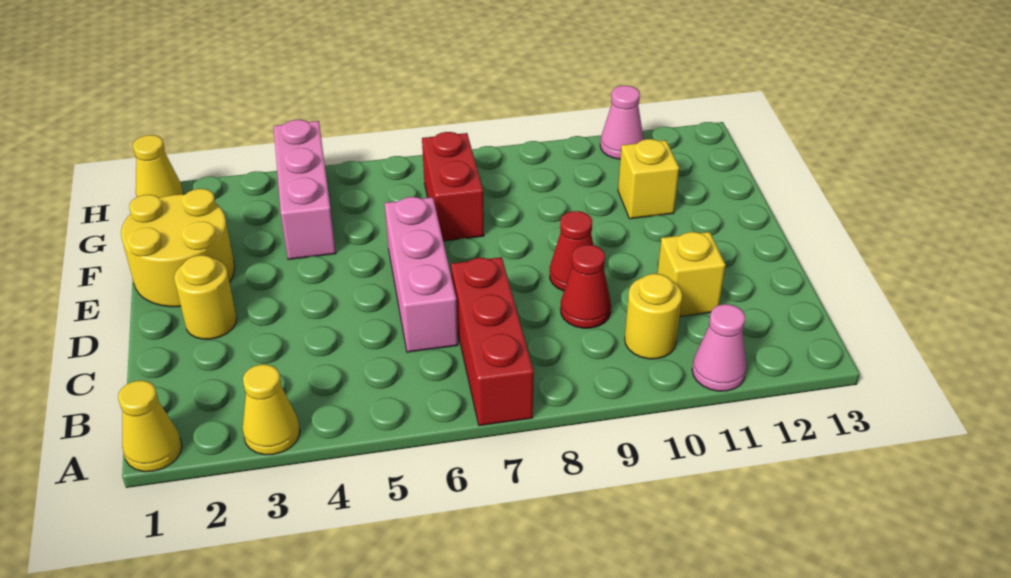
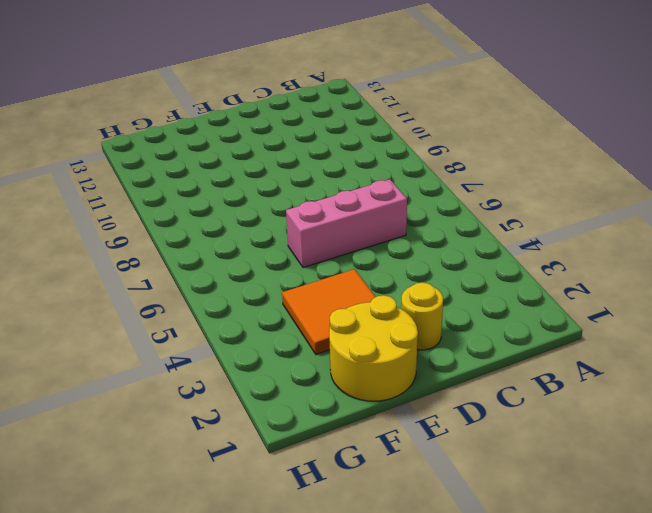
orange 2x2 tile [282,269,376,354] -> pink 1x3 brick [274,120,336,259]
none -> yellow 1x1 cone [118,380,182,472]
none -> yellow 1x1 cone [242,364,300,455]
none -> red 1x3 brick [451,257,534,426]

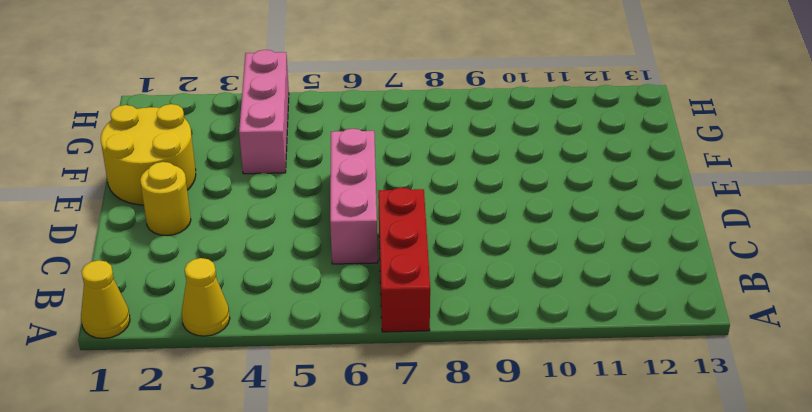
none -> pink 1x1 cone [692,304,747,391]
none -> yellow 1x1 round brick [625,274,682,359]
none -> red 1x1 cone [560,245,611,328]

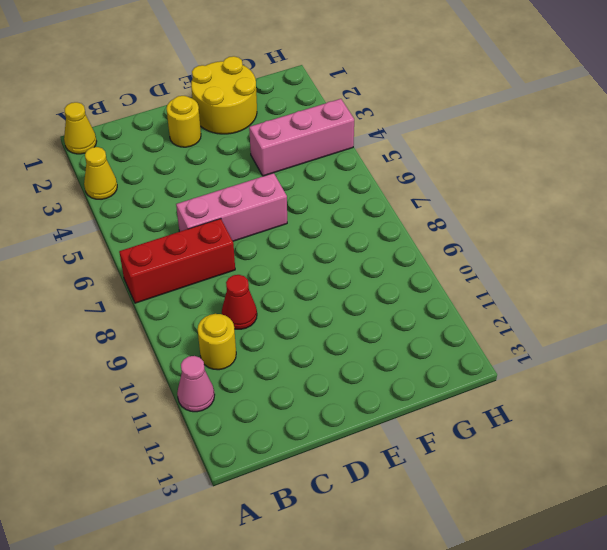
none -> yellow 1x1 brick [657,232,725,316]
none -> red 1x1 cone [550,211,593,291]
none -> red 1x2 brick [422,132,484,241]

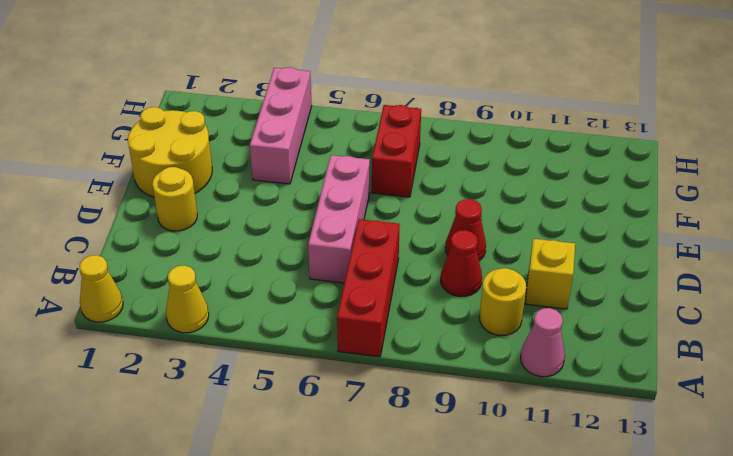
none -> yellow 1x1 brick [618,139,679,219]
none -> yellow 1x1 cone [133,135,183,198]
none -> pink 1x1 cone [600,86,644,159]

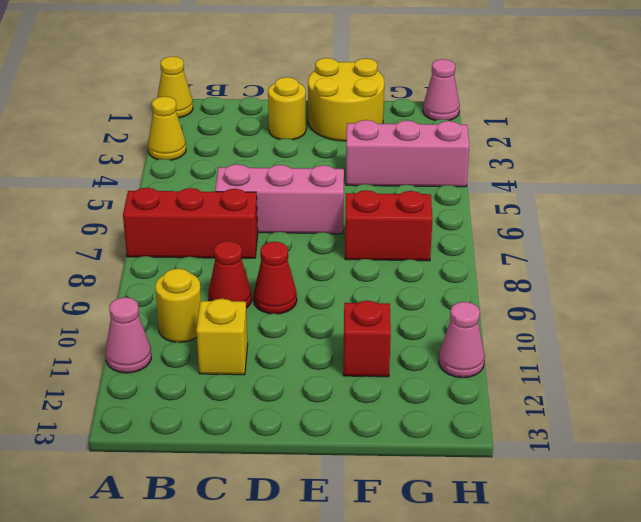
red 1x1 brick [343,300,391,377] -> yellow 1x1 brick [618,139,679,219]
pink 1x1 cone [423,59,460,121] -> yellow 1x1 cone [133,135,183,198]

